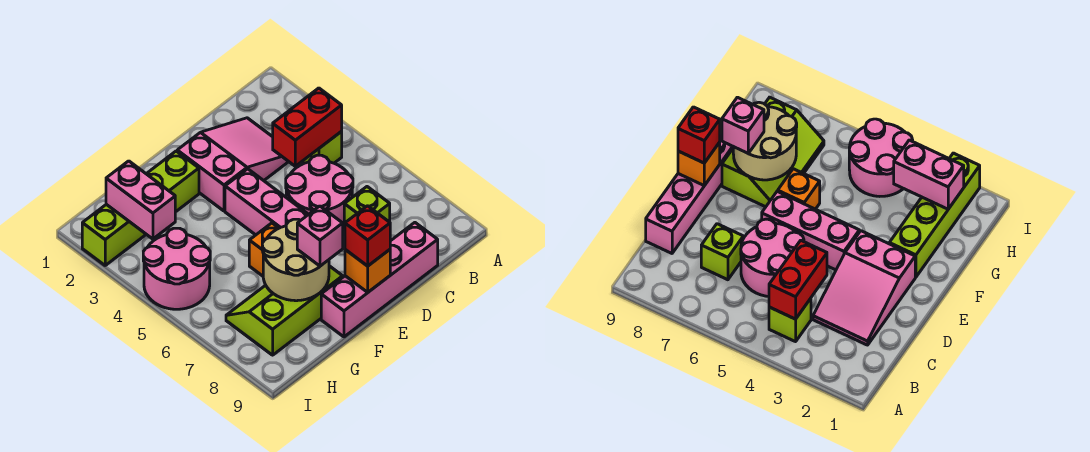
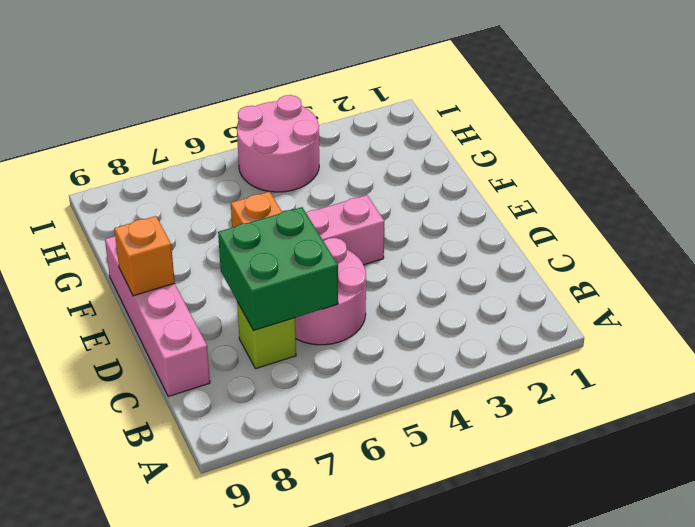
green 2x2 brick [218,207,338,330] -> none
none -> lime 1x1 brick [302,131,342,163]
none -> pink 2x3 slope [177,118,289,211]
none -> lime 1x4 brick [82,151,199,265]

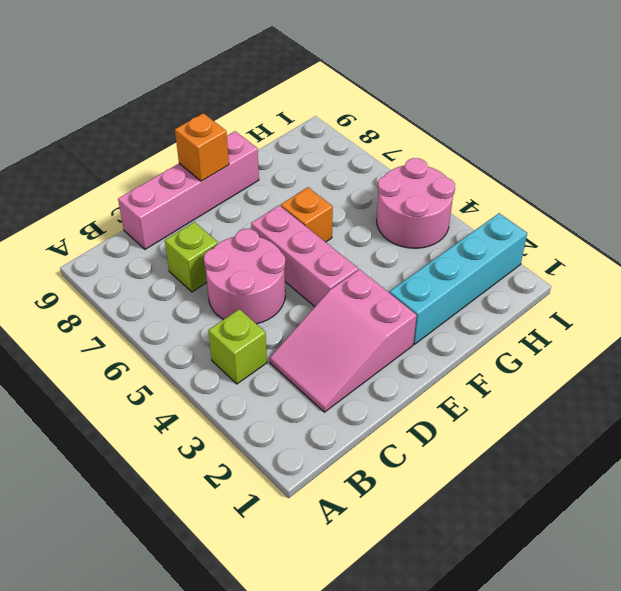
cyan 1x4 brick [390,213,527,344] -> lime 1x4 brick [82,151,199,265]
none -> lime 2x3 slope [226,266,343,355]
none -> red 1x2 brick [273,88,342,166]
none -> tan 2x2 round brick [262,219,329,301]

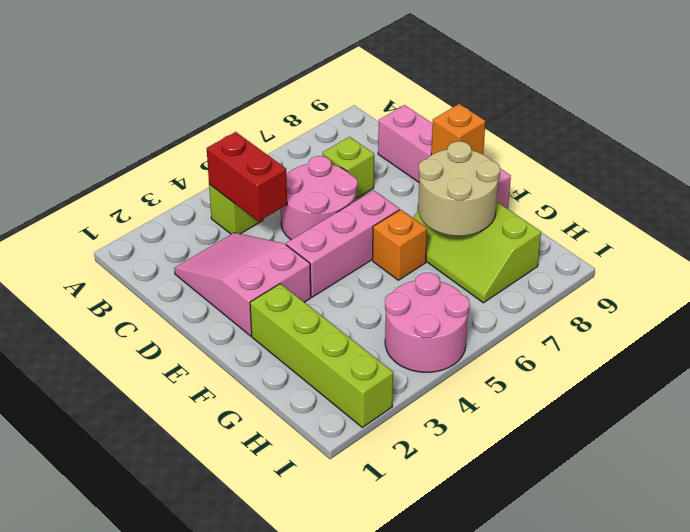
none -> pink 1x2 brick [106,161,175,239]
none -> red 1x1 brick [345,206,390,266]
none -> pink 1x1 brick [297,206,343,266]

